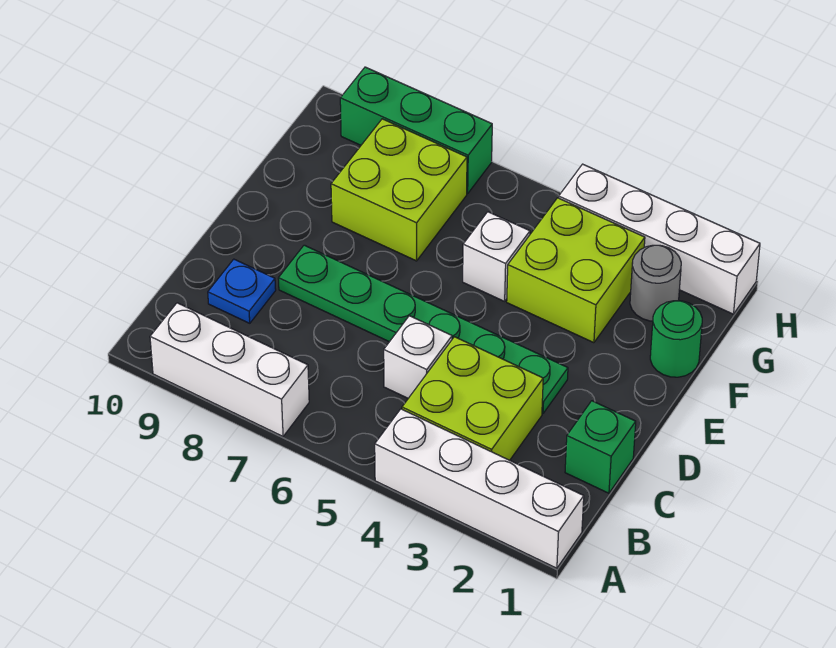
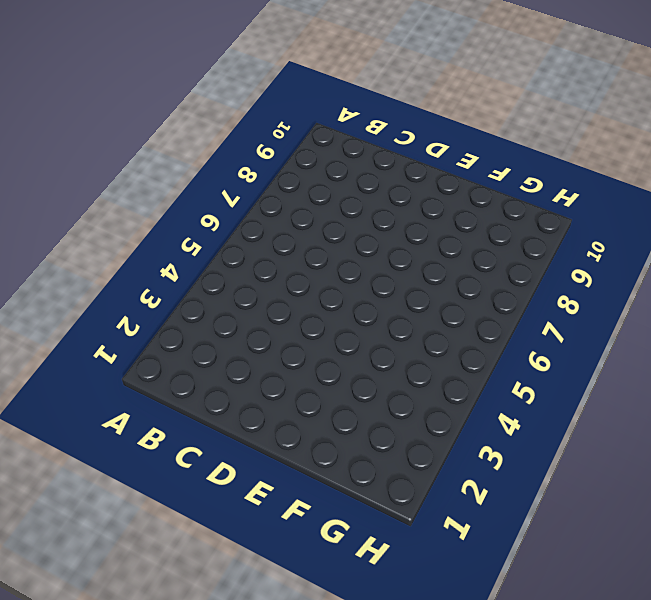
none -> white 1x4 brick [375,409,584,568]
none -> white 1x3 brick [150,303,309,436]
none -> lime 2x2 brick [402,337,543,460]

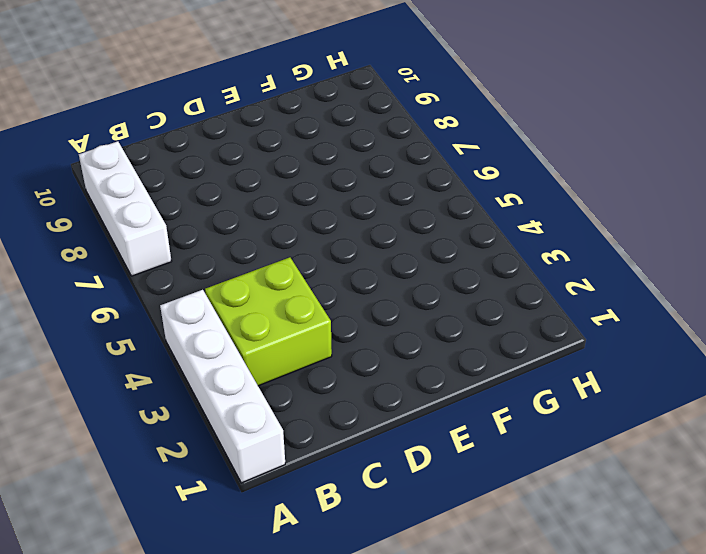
none -> green 1x1 brick [565,401,636,493]
none -> white 1x1 brick [384,316,452,398]
none -> blue 1x1 plate [208,259,276,323]

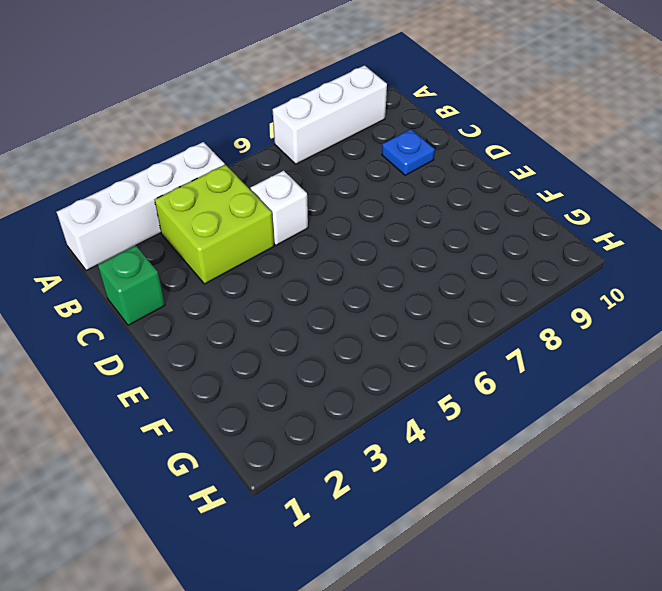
none -> green 1x6 plate [278,245,568,414]
none -> green 1x1 round brick [650,301,702,377]
none -> lime 2x2 brick [507,198,645,343]

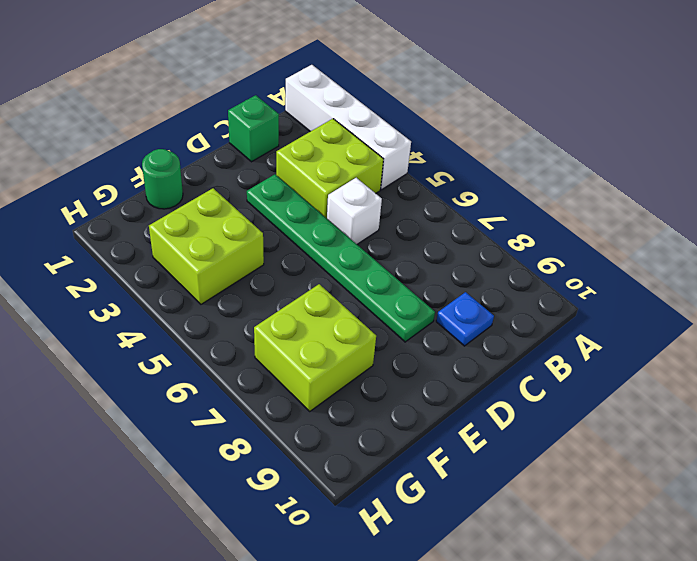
none -> white 1x3 brick [150,303,309,436]
none -> white 1x1 brick [463,212,530,301]
none -> grey 1x1 round brick [630,245,681,321]

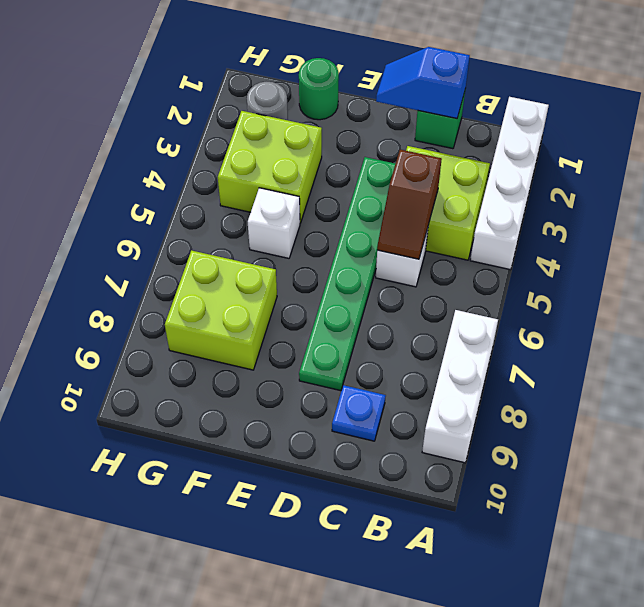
blue 1x2 slope [376,47,470,119] -> none
brown 1x2 slope [377,150,442,259] -> none
none -> white 1x4 brick [559,164,760,314]
none -> green 1x3 brick [340,67,492,194]

